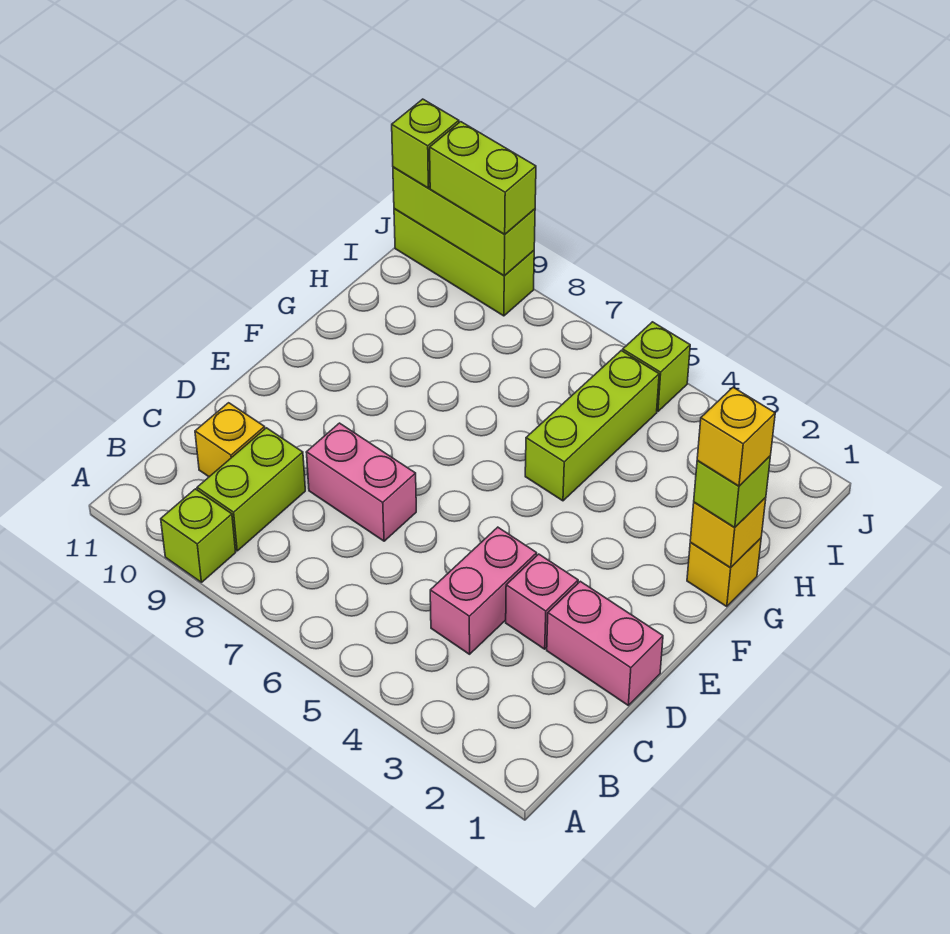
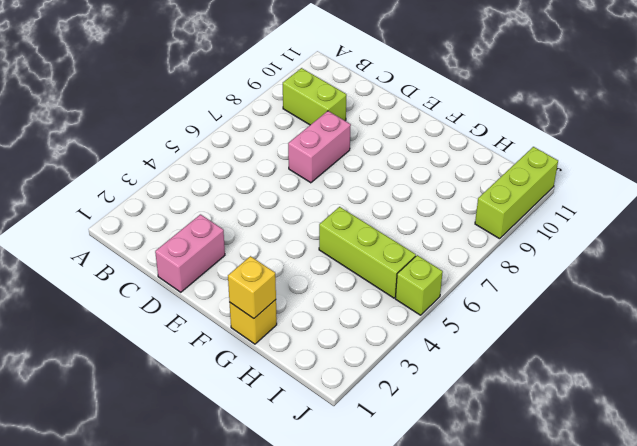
none -> lime 1x1 brick [161,489,236,582]
none -> pink 1x2 brick [430,527,537,654]
none -> yellow 1x1 brick [195,403,265,477]

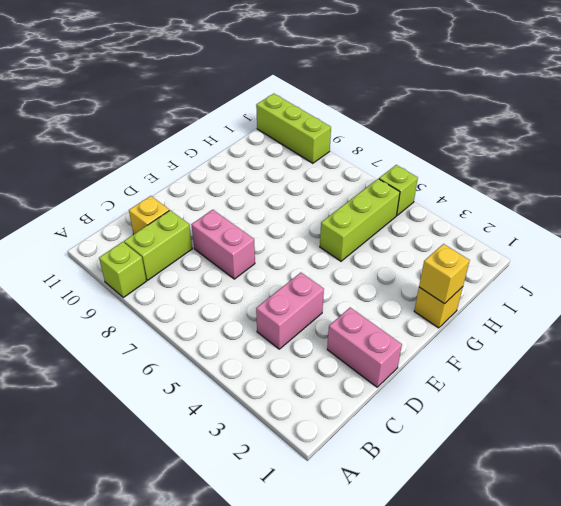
none -> pink 1x1 brick [506,554,578,649]
none -> lime 1x3 brick [393,167,535,276]
none -> lime 1x1 brick [694,456,770,528]

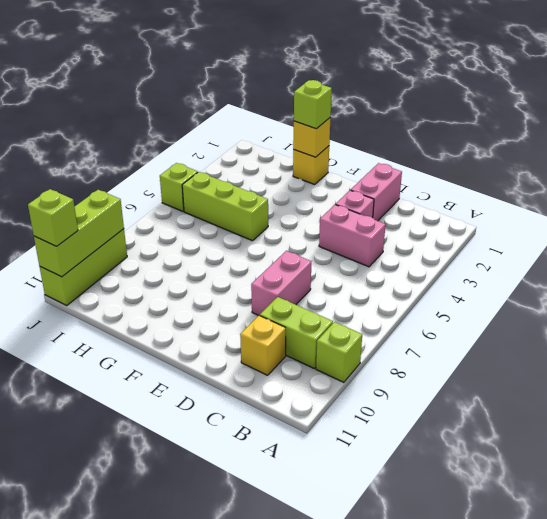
none -> lime 1x2 brick [430,122,536,234]
none -> yellow 1x1 brick [697,387,775,486]

